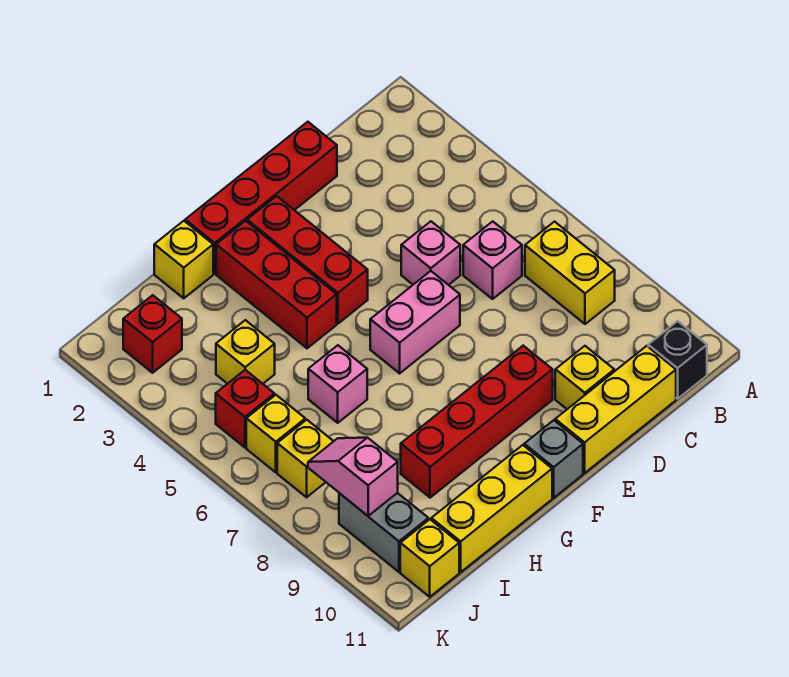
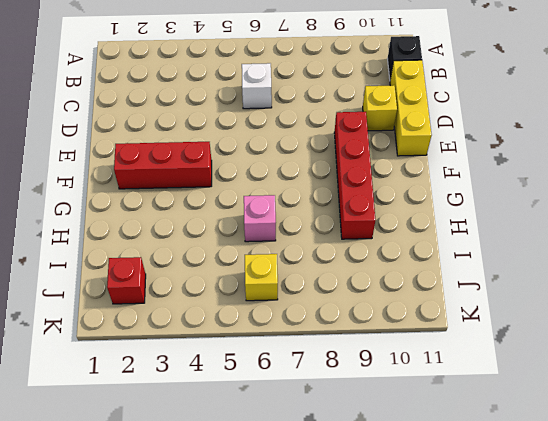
white 1x1 brick [242,63,272,109] -> pink 1x1 brick [463,221,522,299]
none -> yellow 1x2 brick [525,222,615,324]
none -> red 1x4 brick [185,122,337,273]
none -> pink 1x1 brick [401,221,460,285]

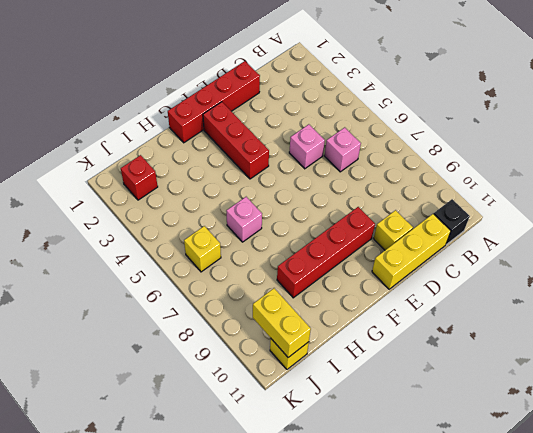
yellow 1x2 brick [253,288,311,357] -> yellow 1x2 brick moved to [525,222,615,324]
none -> pink 1x2 brick [370,271,460,373]
none -> grey 1x1 brick [524,420,583,498]
none -> red 1x3 brick [216,221,337,348]

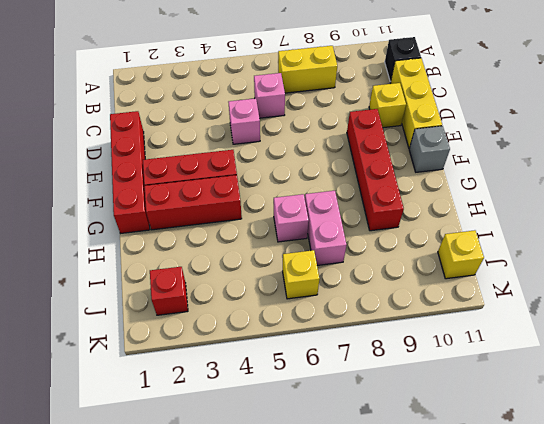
pink 1x2 brick [305,191,346,265] -> pink 1x2 brick moved to [370,271,460,373]
none -> yellow 1x3 brick [431,445,552,572]
none -> yellow 1x1 brick [154,221,213,298]
none -> yellow 1x1 brick [216,320,275,384]

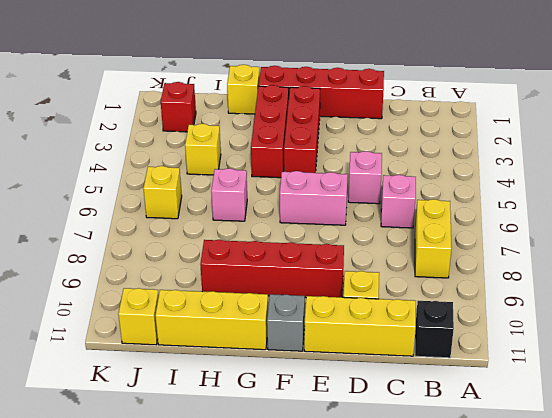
none -> red 1x1 brick [216,370,274,447]
none -> yellow 1x1 brick [277,420,334,497]
none -> grey 1x2 brick [339,493,428,572]

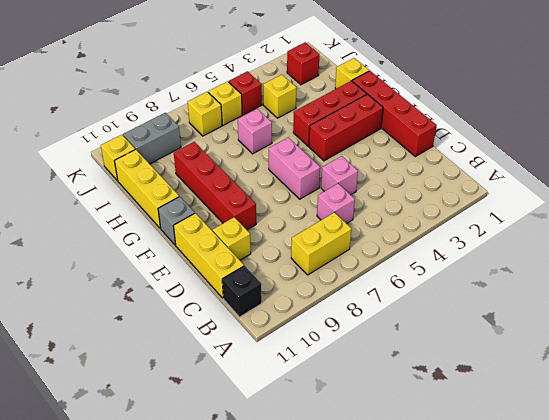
none -> pink 1x2 slope [308,438,398,516]

